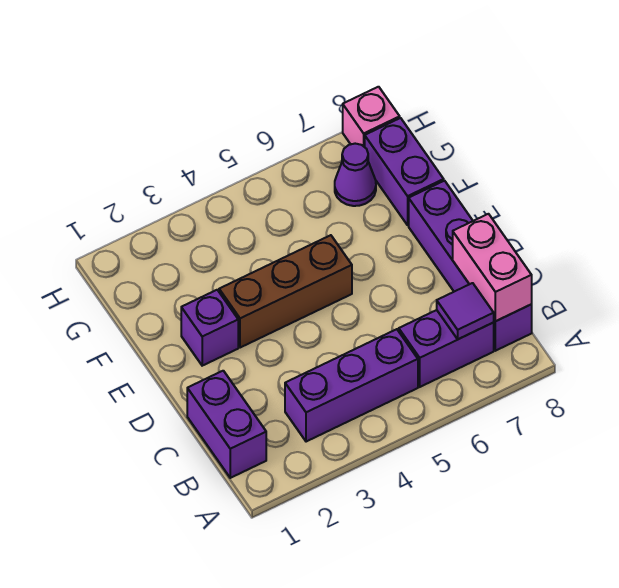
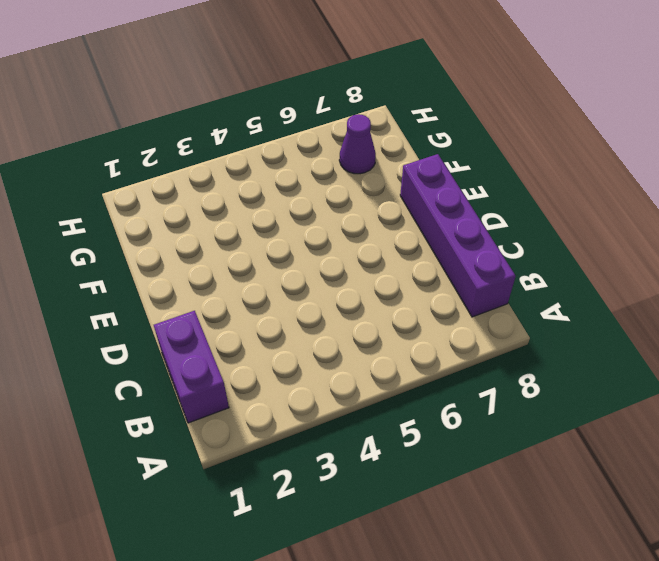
none -> purple 1x3 brick [285,329,418,442]
none -> purple 1x2 brick [399,310,494,387]

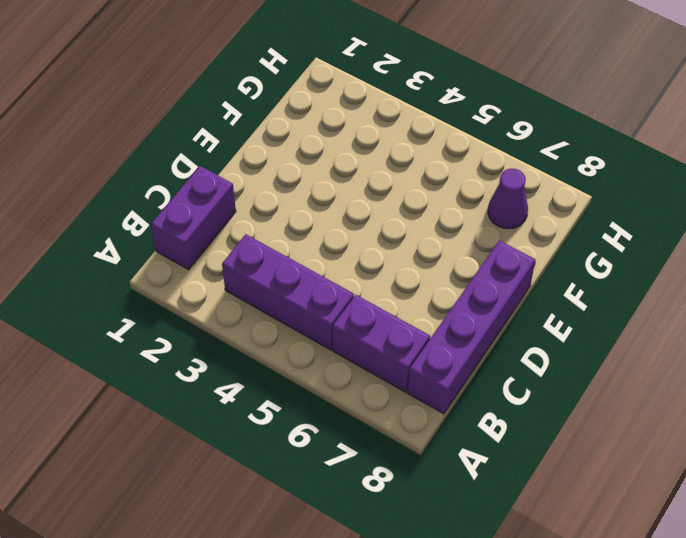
none -> purple 1x1 brick [181,290,238,366]
none -> brown 1x3 brick [219,235,352,348]

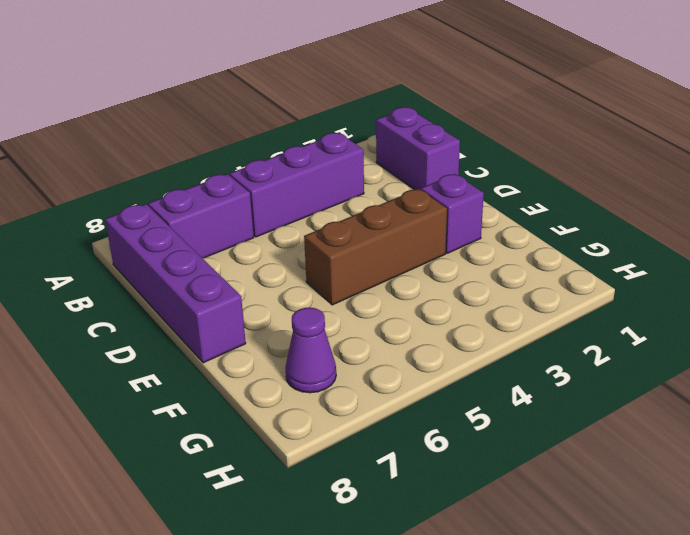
none -> purple 1x2 brick [365,118,444,225]
none -> pink 1x1 brick [343,87,400,147]

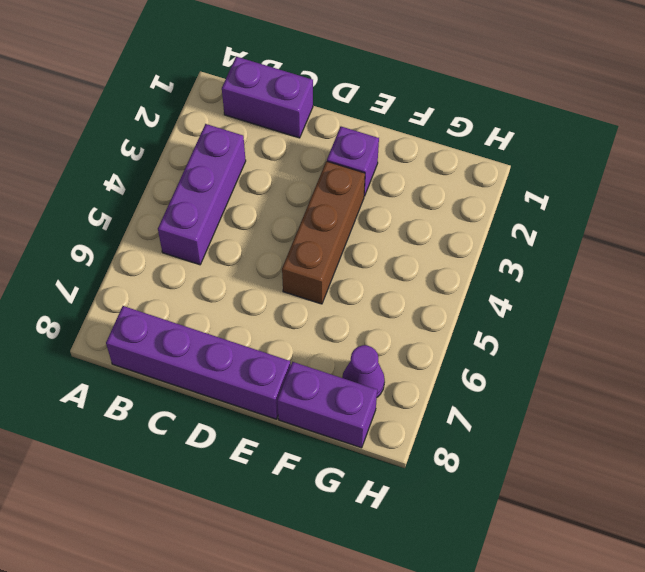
none -> purple 1x2 brick [399,310,494,387]
none -> pink 1x1 brick [343,87,400,147]

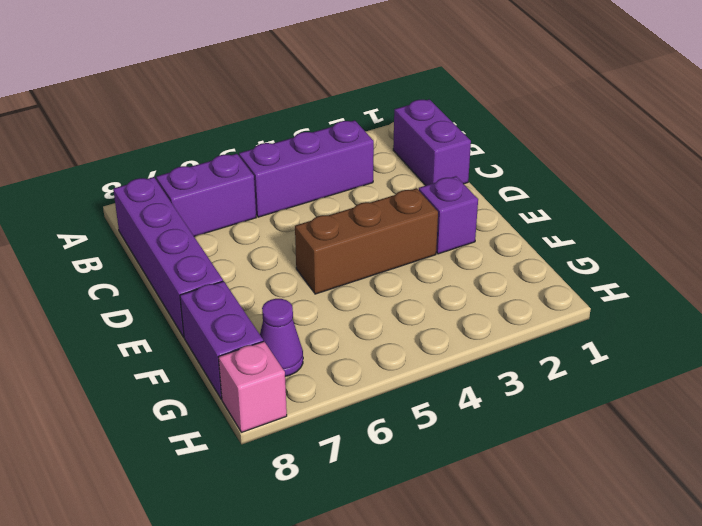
none -> purple 1x1 tile [437,283,494,339]
none -> pink 1x2 brick [453,214,532,321]

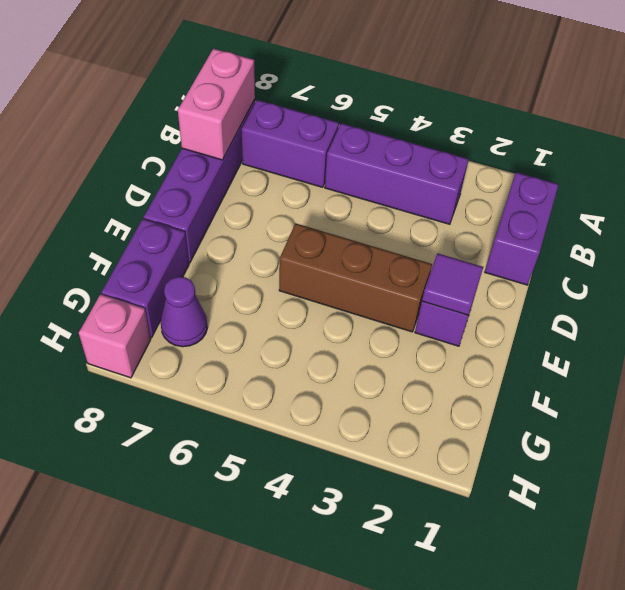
purple 1x1 tile [422,253,483,315] -> purple 1x1 tile moved to [437,283,494,339]

